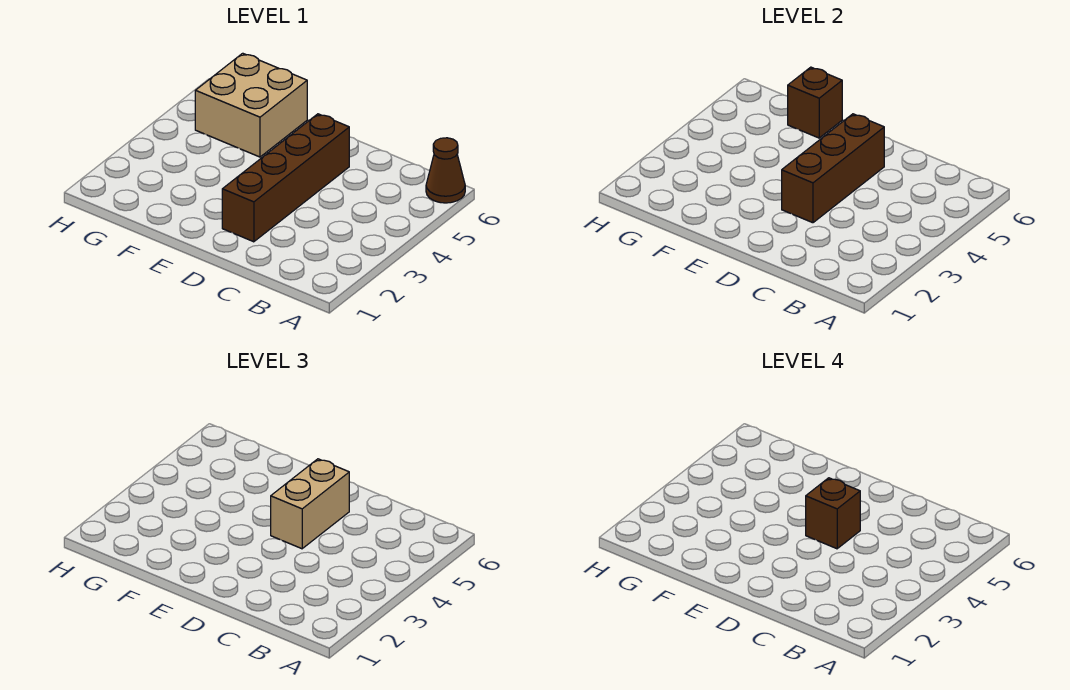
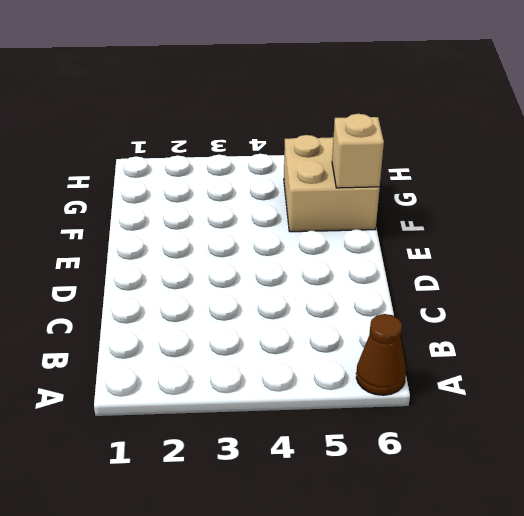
tan 1x1 brick [332,114,384,188] -> brown 1x1 brick [788,67,842,138]
none -> brown 1x4 brick [222,114,349,242]
none -> brown 1x3 brick [782,114,884,223]

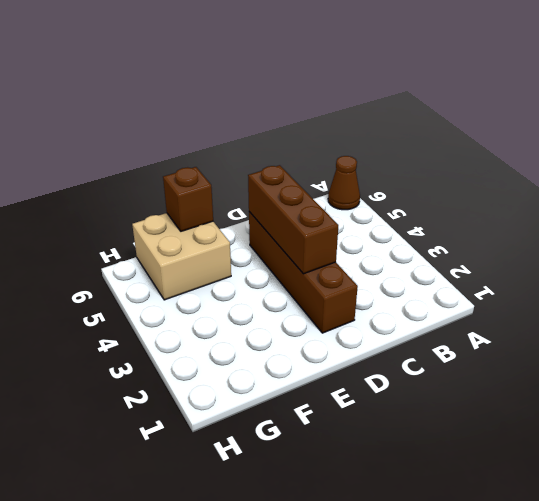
none -> tan 1x2 brick [271,459,349,549]
none -> brown 1x1 brick [806,478,860,549]

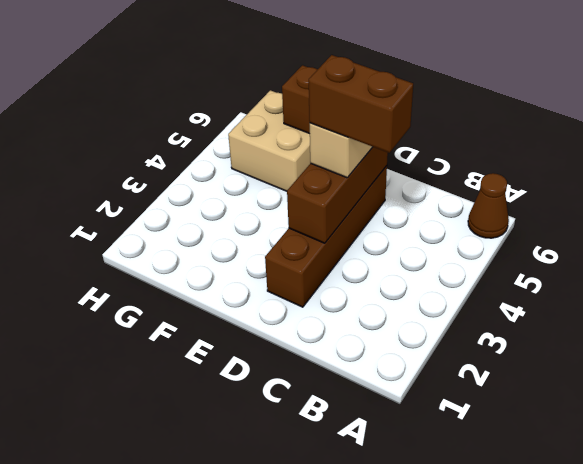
brown 1x2 brick [309,55,413,153] -> brown 1x1 brick [806,478,860,549]

